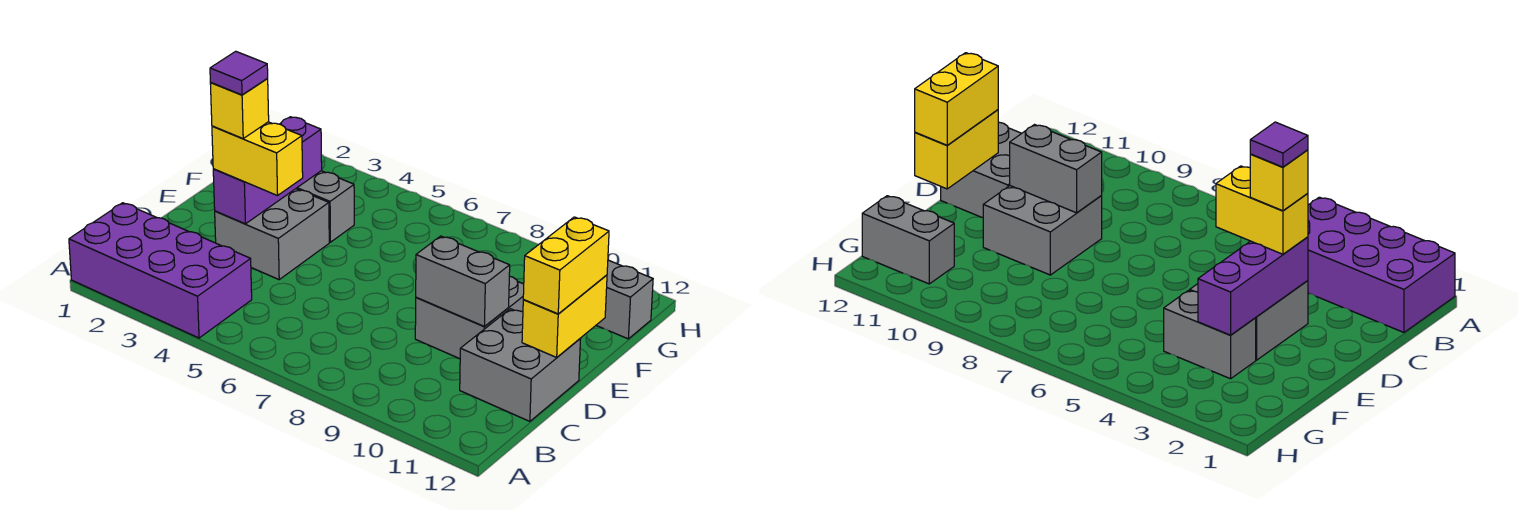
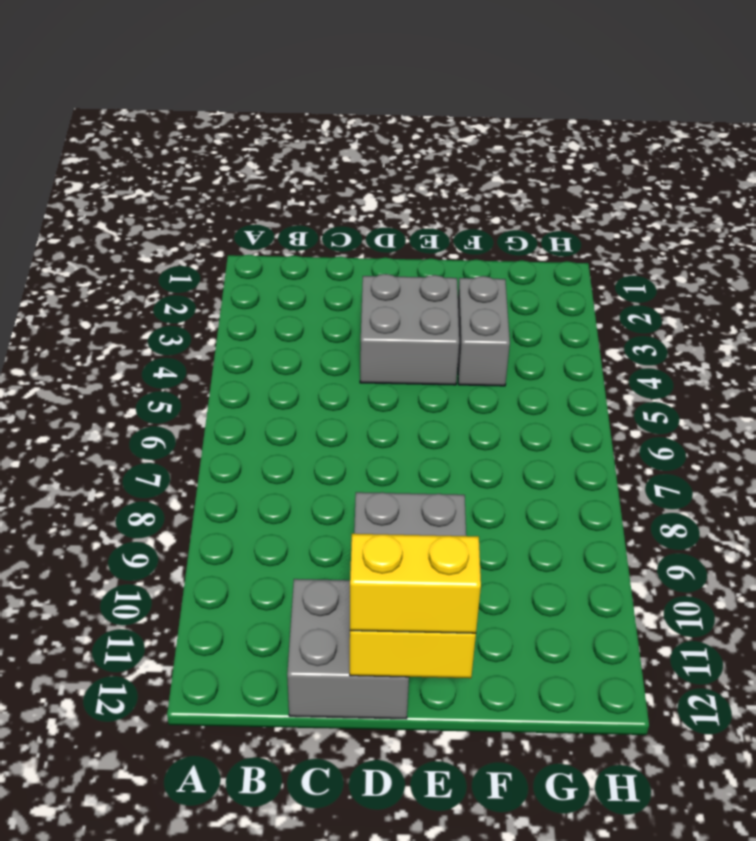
none -> purple 2x4 brick [69,203,252,338]
none -> grey 1x2 brick [596,260,653,339]
none -> purple 1x3 brick [213,117,322,224]

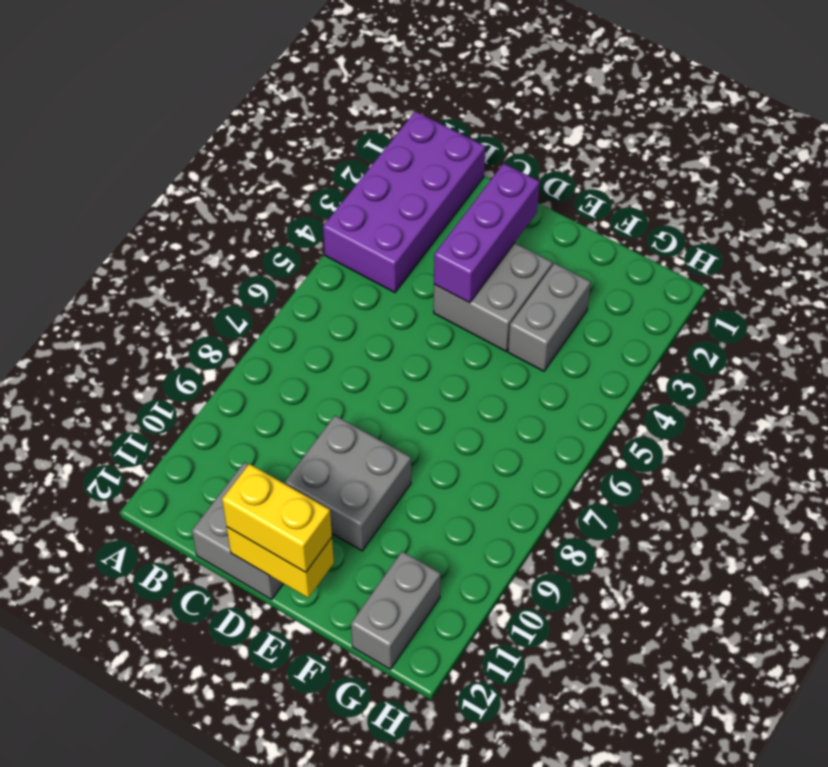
purple 1x3 brick [434,163,540,303] -> purple 1x3 brick turned to [213,117,322,224]
none -> grey 1x2 brick [416,236,510,326]
none -> yellow 1x2 brick [212,122,303,196]
none -> yellow 1x1 brick [210,78,269,138]

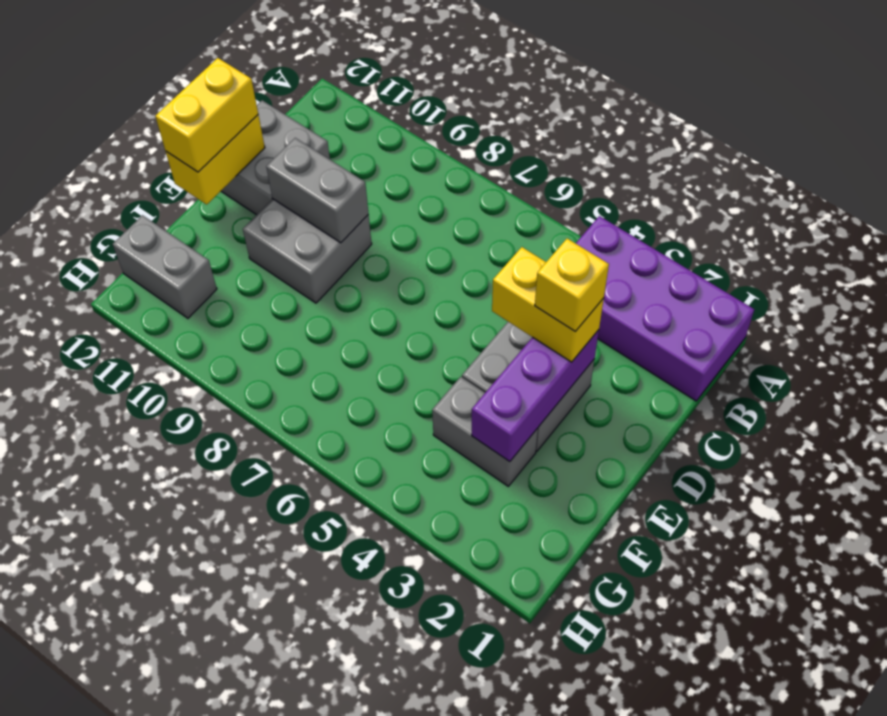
none -> purple 1x1 tile [210,51,268,95]

